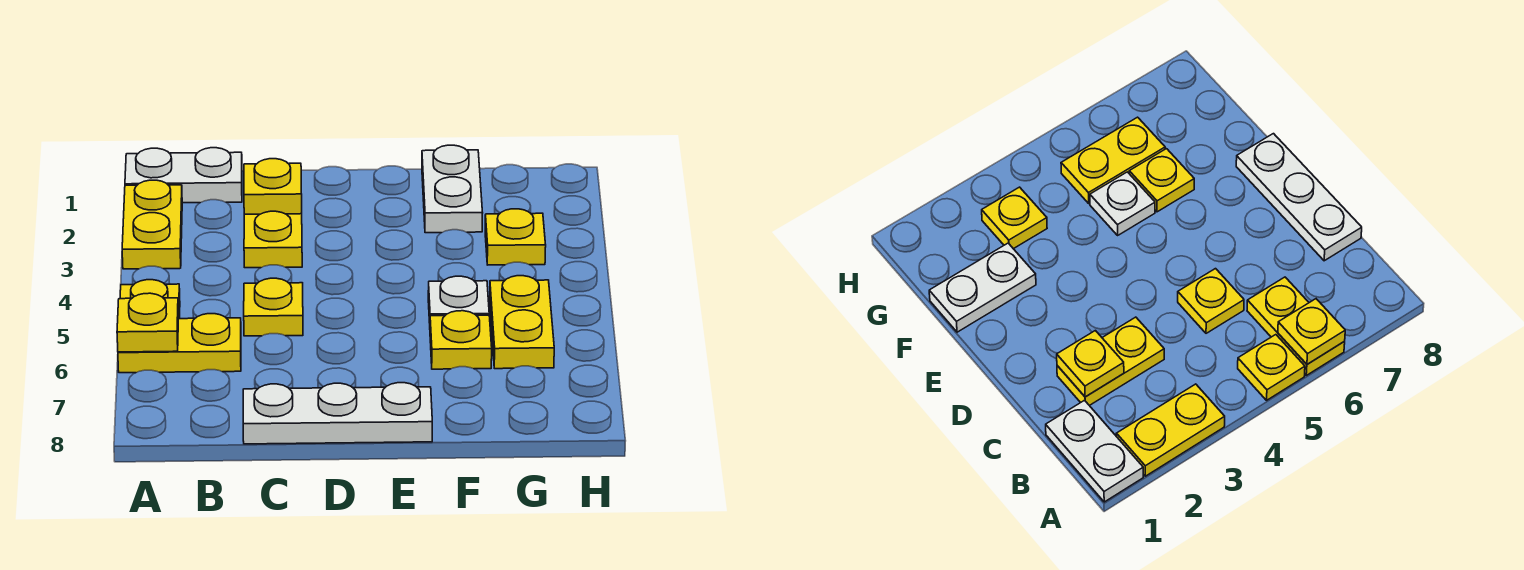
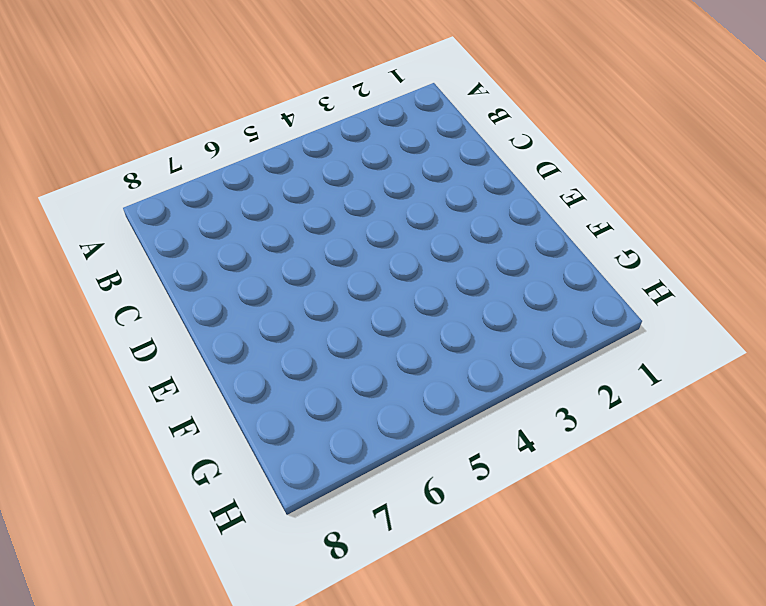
none -> white 1x2 plate [125,148,242,203]
none -> yellow 1x2 plate [122,180,182,269]
none -> yellow 1x1 plate [120,280,180,319]

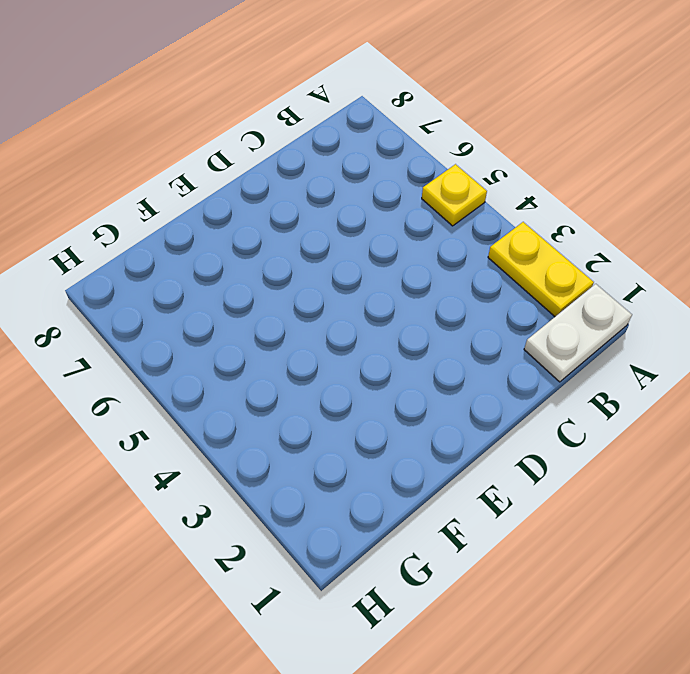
none -> yellow 1x2 plate [118,314,241,373]
none -> yellow 1x2 plate [244,211,302,268]
none -> yellow 1x1 plate [244,278,303,336]

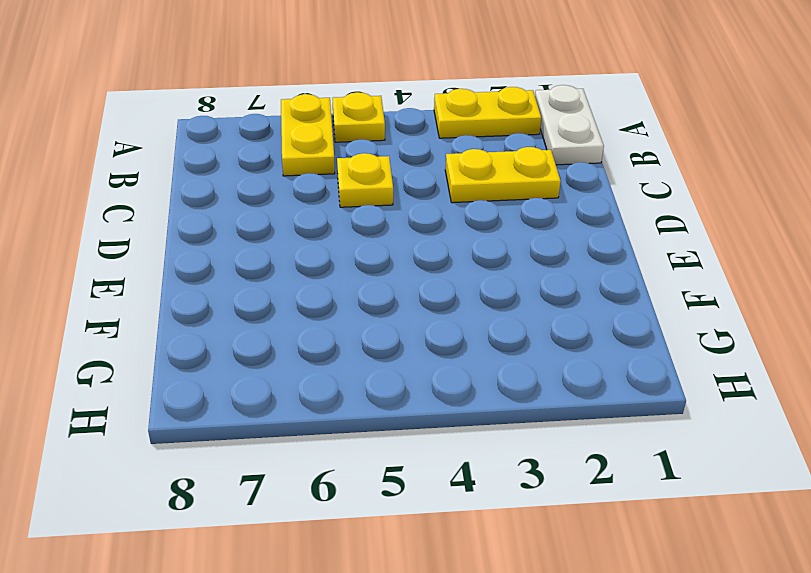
none -> white 1x3 plate [243,383,432,444]
none -> white 1x2 plate [422,145,483,233]
none -> white 1x1 plate [428,276,489,323]

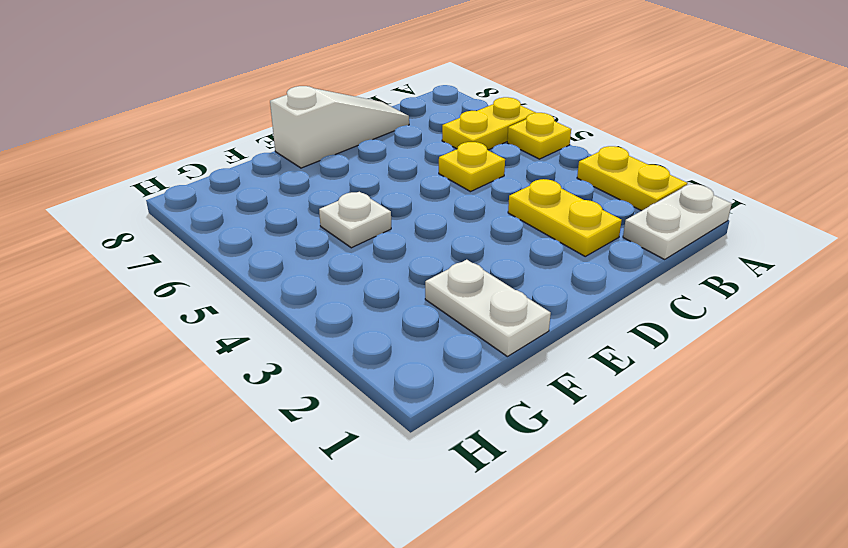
white 1x3 slope [270,86,409,168] -> white 1x3 plate [243,383,432,444]
none -> yellow 1x1 plate [430,311,492,369]
none -> yellow 1x1 plate [485,209,546,265]
none -> yellow 1x2 plate [490,276,554,369]

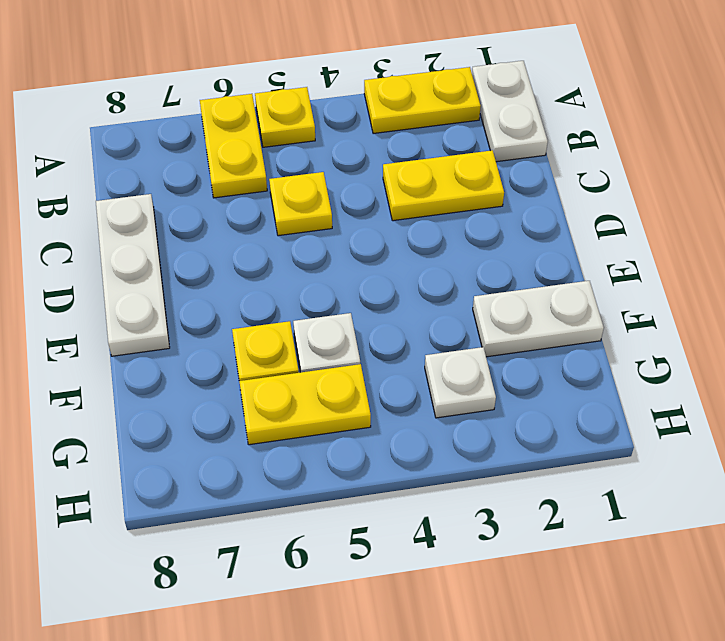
white 1x1 plate [425,347,496,418] -> yellow 1x1 plate [485,209,546,265]
none -> yellow 1x1 plate [117,293,179,352]
none -> yellow 1x1 plate [244,159,302,214]

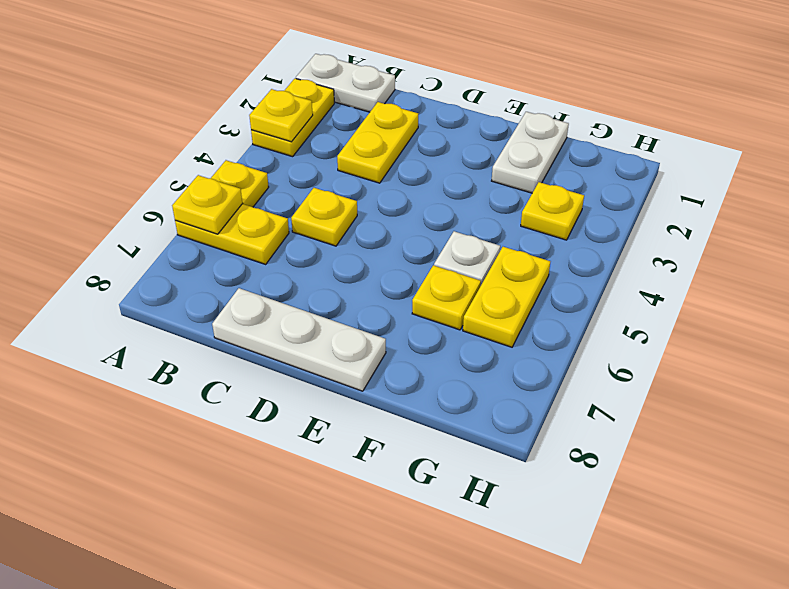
yellow 1x1 plate [249,89,313,142] -> yellow 1x1 plate moved to [244,159,302,214]

